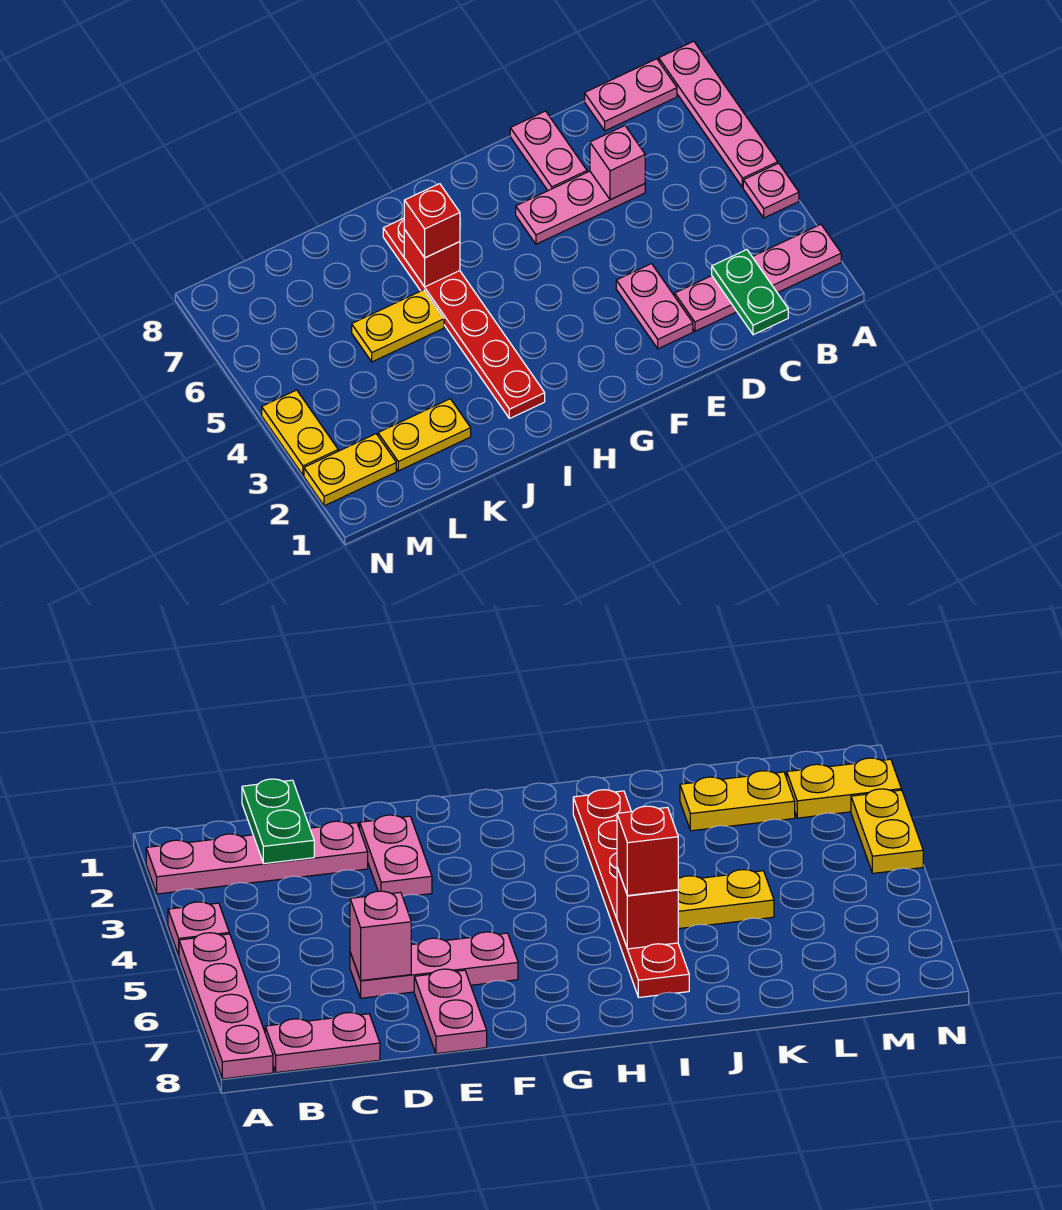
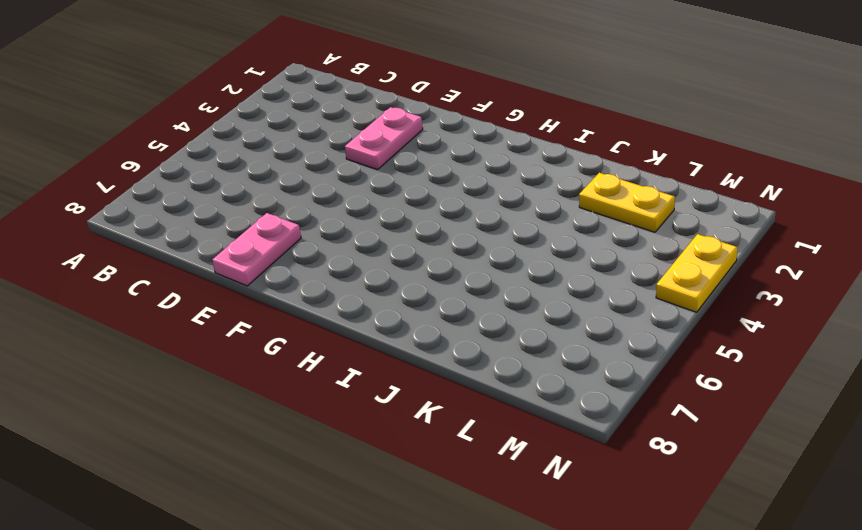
none -> pink 1x4 plate [675,224,841,331]
none -> pink 1x1 plate [743,163,799,218]
none -> pink 1x4 plate [659,41,778,188]

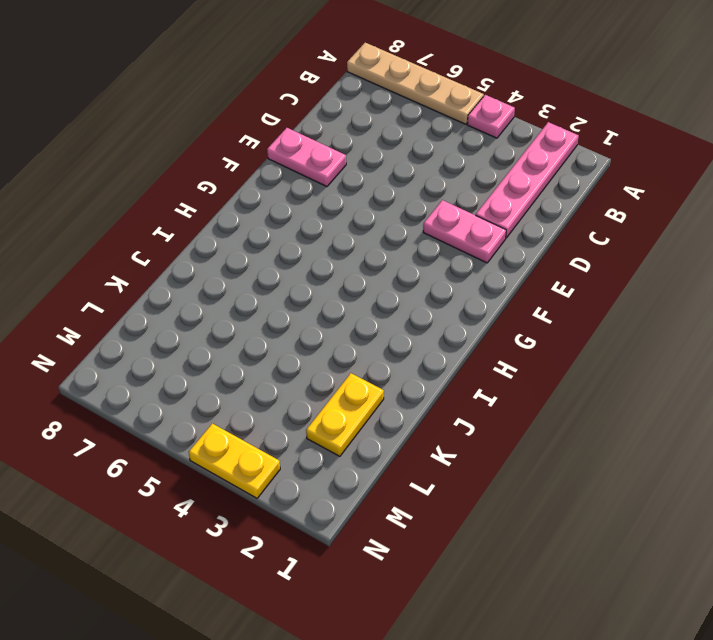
tan 1x4 plate [347,43,484,124] -> pink 1x4 plate [659,41,778,188]
none -> pink 1x2 plate [585,59,677,131]
none -> pink 1x3 plate [516,171,645,244]
none -> red 1x6 plate [383,218,545,419]

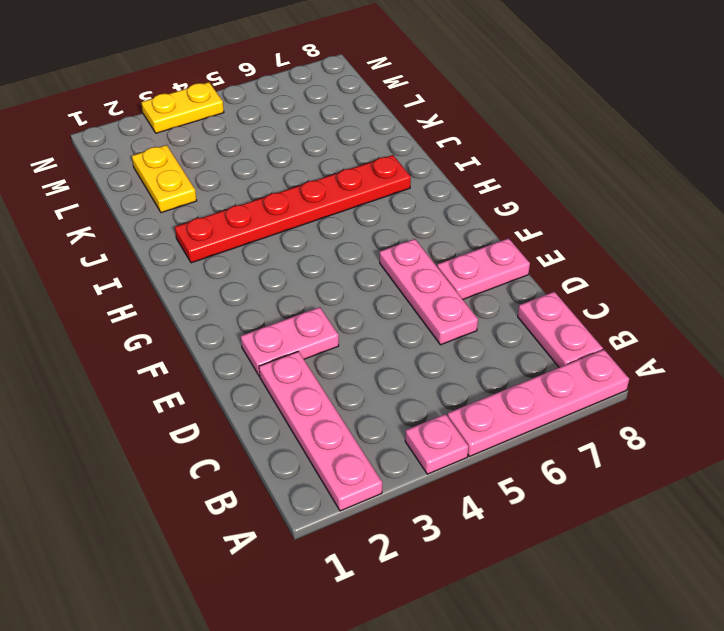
none -> yellow 1x2 plate [352,290,444,362]
none -> yellow 1x2 plate [304,434,396,506]
none -> green 1x2 plate [712,250,788,335]

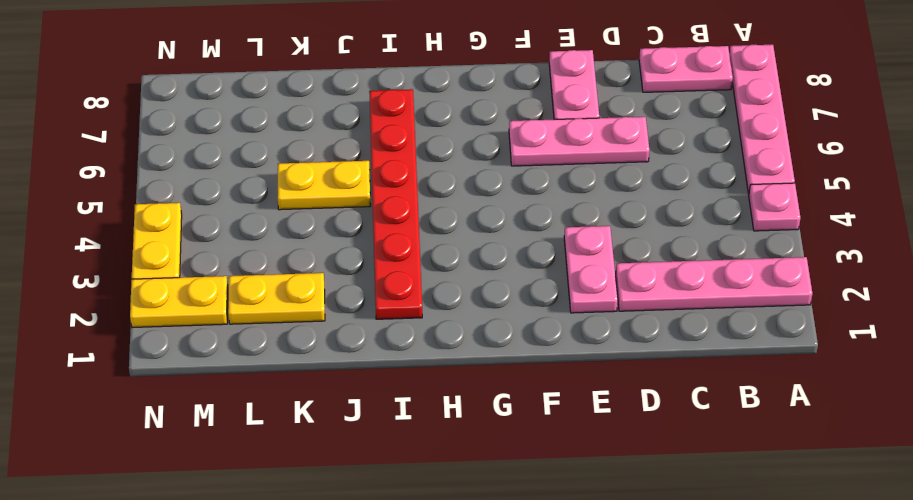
none -> green 1x2 plate [712,250,788,335]
none -> pink 1x1 brick [590,126,645,200]
none -> red 1x1 brick [404,230,460,287]

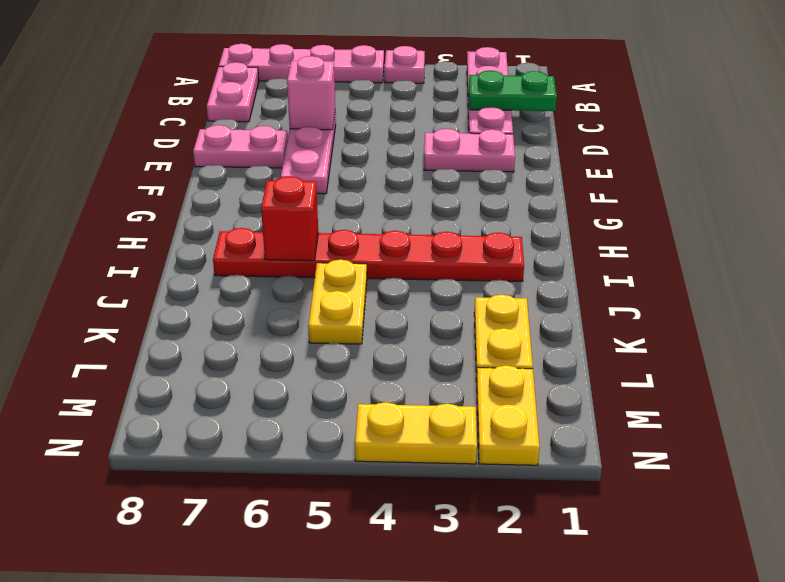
none -> red 1x1 brick [404,184,460,258]

